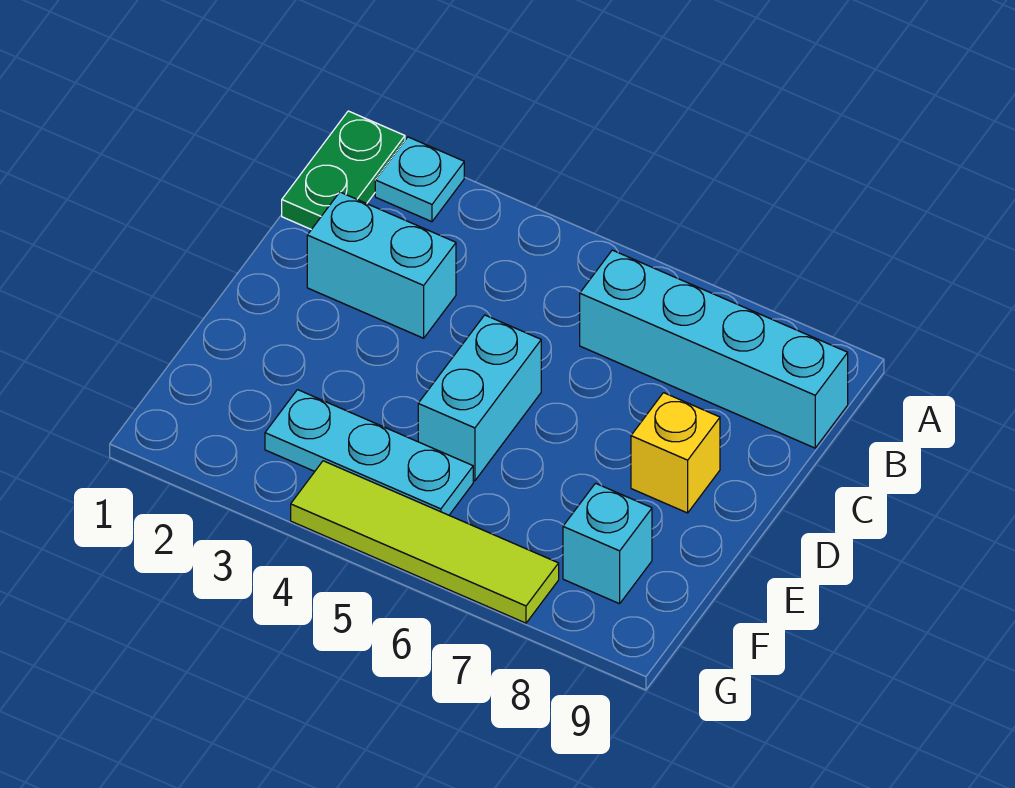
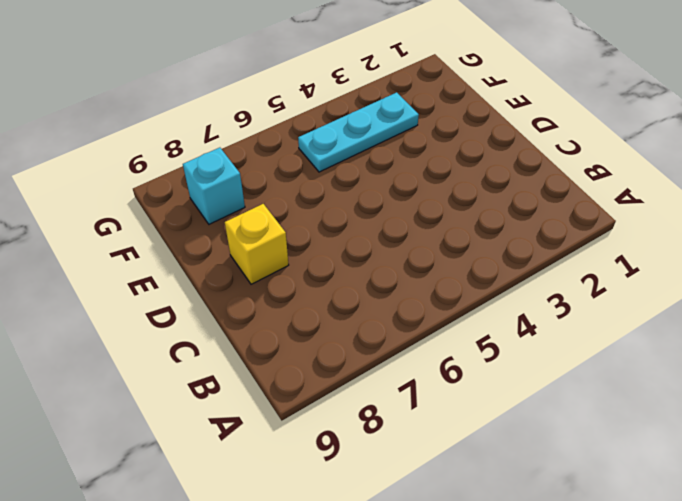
none -> green 1x2 plate [282,111,405,229]
none -> cyan 1x1 plate [375,137,464,222]

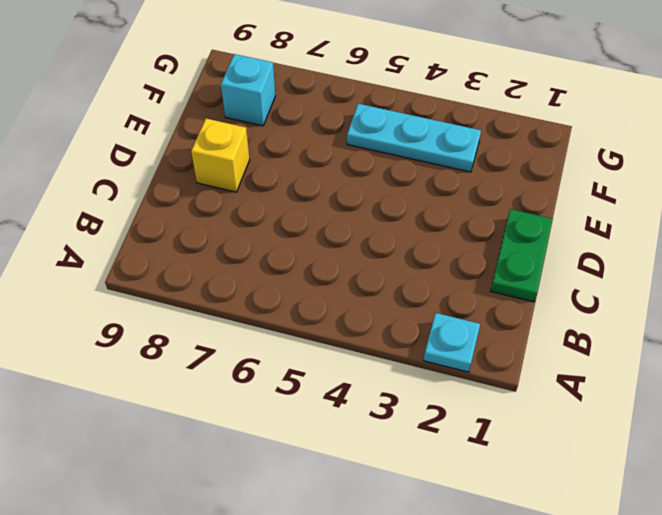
green 1x2 plate [491,209,553,302] -> green 1x2 plate moved to [282,111,405,229]
none -> cyan 1x4 brick [580,250,848,448]
none -> cyan 1x2 brick [307,192,456,338]

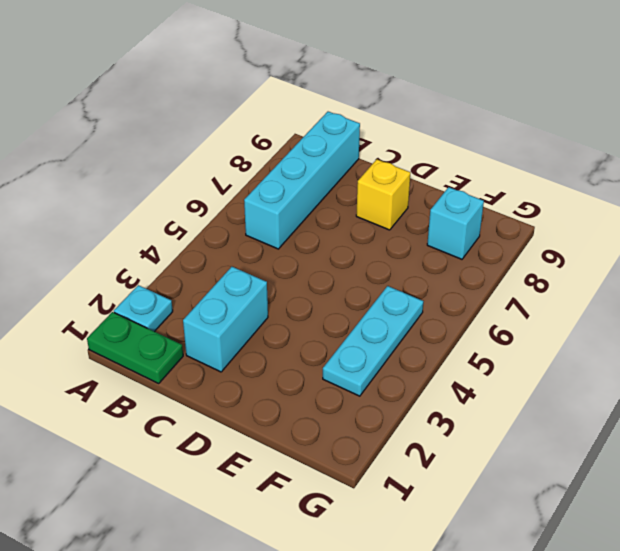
none -> cyan 1x2 brick [418,315,541,481]
none -> lime 1x4 tile [291,461,559,623]

